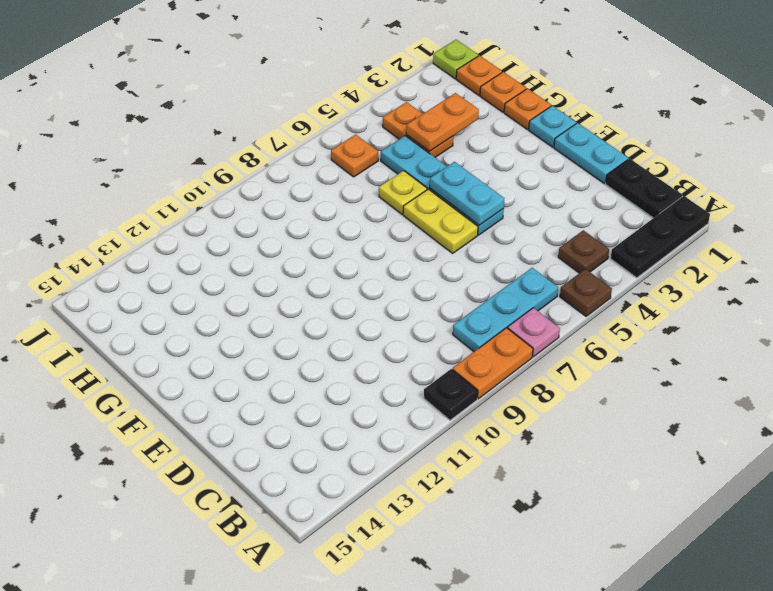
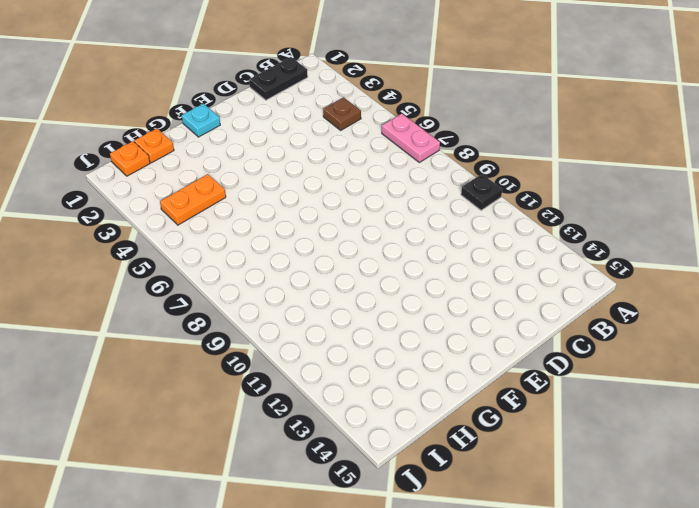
pink 1x2 plate [382,114,440,162] -> pink 1x1 plate [508,308,560,357]
none -> black 1x3 plate [611,196,710,278]
none -> brown 1x1 plate [560,269,612,316]
none -> orange 1x2 plate [453,328,533,399]

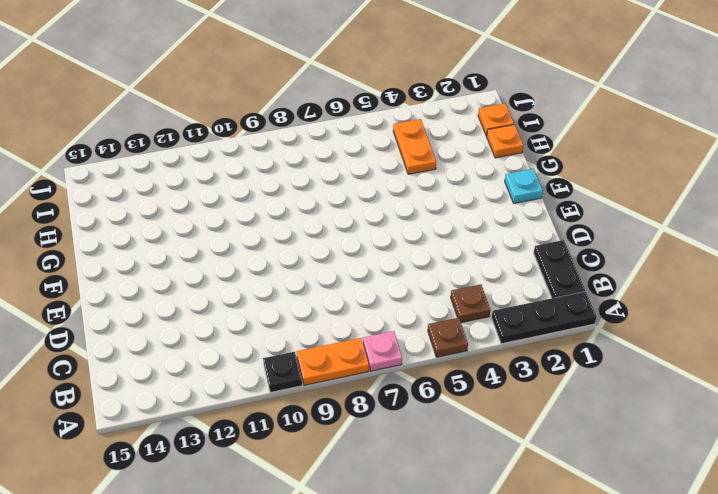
none -> cyan 1x3 plate [453,268,558,351]
none -> cyan 1x2 plate [554,123,628,183]
none -> cyan 1x4 plate [381,136,504,235]

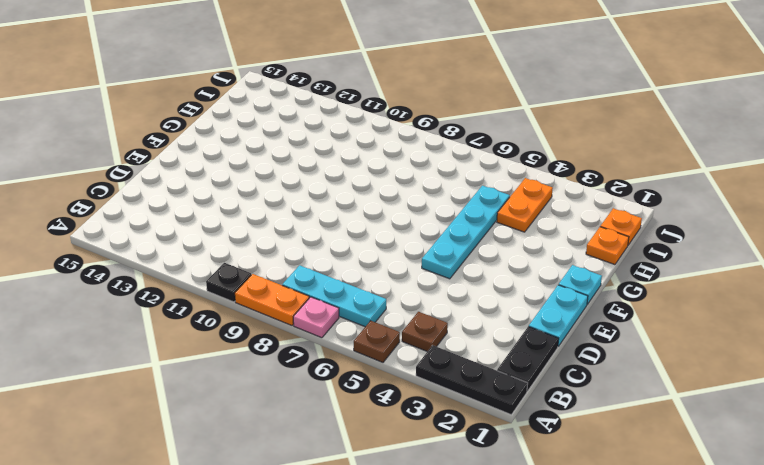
none -> yellow 1x2 plate [403,189,478,253]
none -> orange 1x1 plate [504,89,551,129]
none -> yellow 1x1 plate [379,171,427,214]

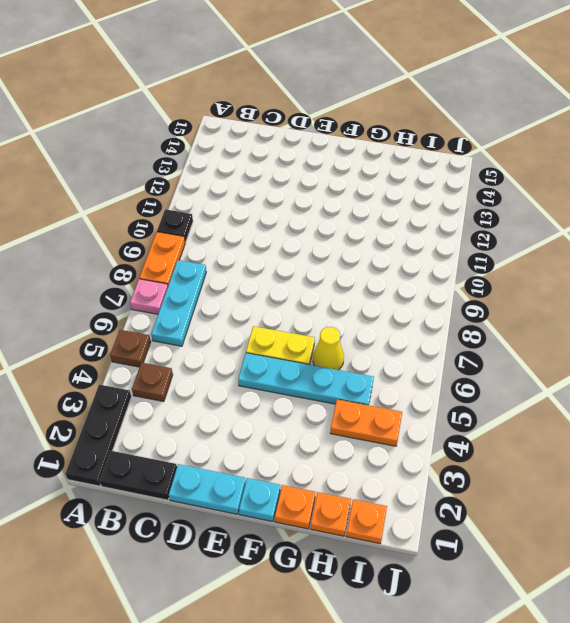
yellow 1x1 cone [313,327,344,370] -> yellow 1x1 plate [379,171,427,214]
none -> orange 1x1 plate [331,134,378,177]
none -> lime 1x1 plate [433,40,478,79]
none -> cyan 1x2 plate [430,162,504,225]

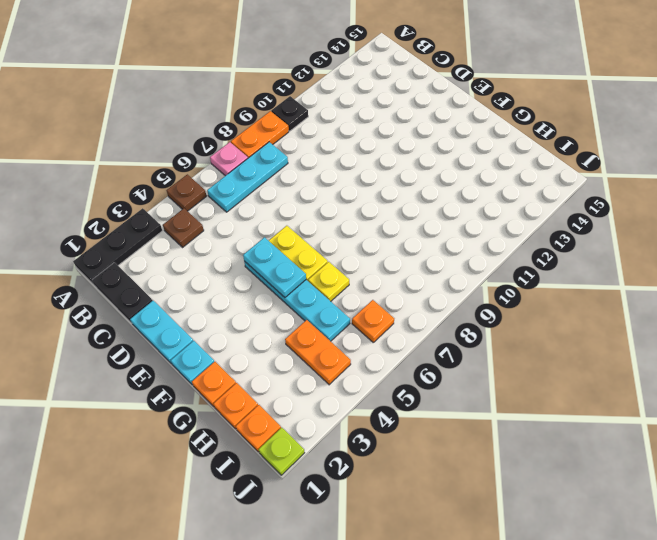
none -> orange 1x2 plate [406,93,479,151]

